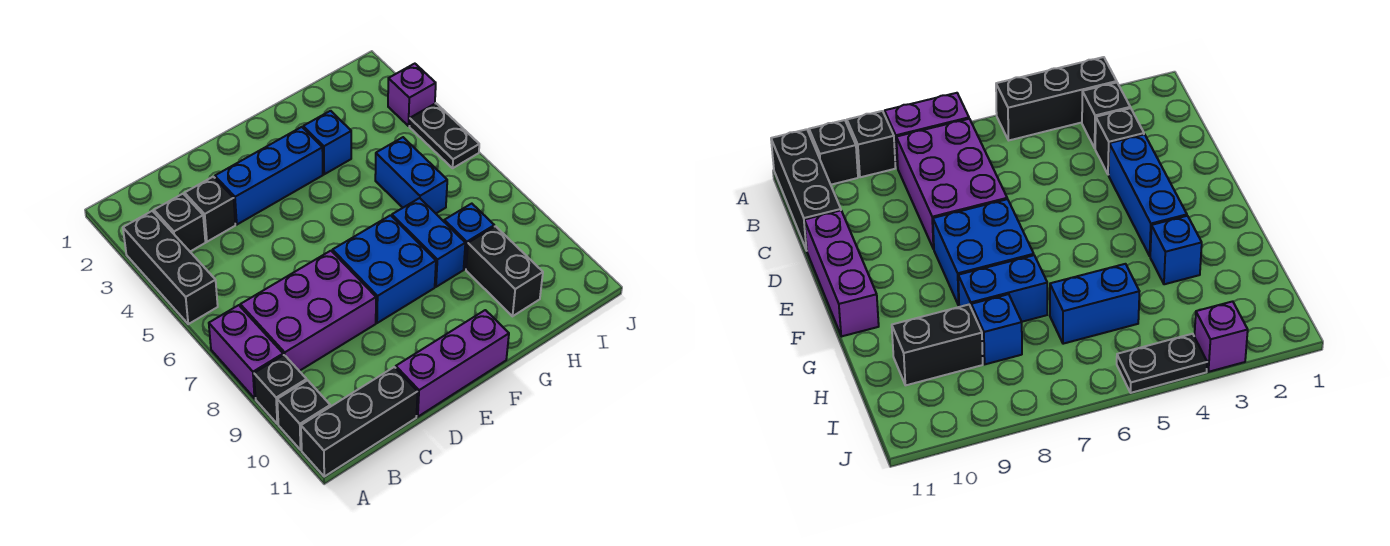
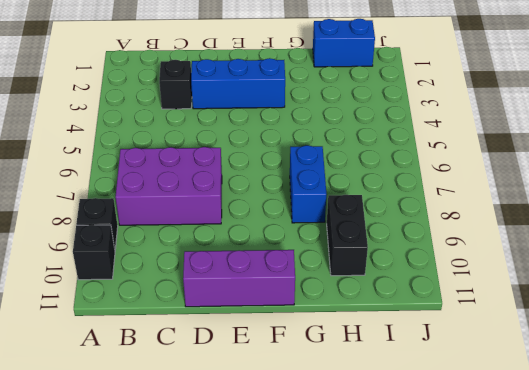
blue 1x2 brick [313,19,375,67] -> blue 1x2 brick turned to [375,137,447,213]
none -> black 1x3 brick [123,211,218,324]
none -> purple 1x2 brick [209,305,283,398]
none -> black 1x3 brick [301,367,418,476]

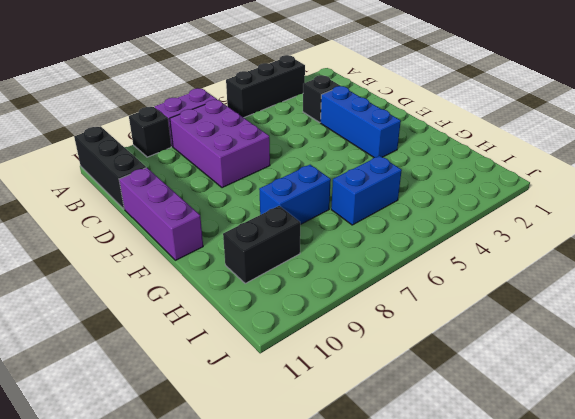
none -> black 1x1 brick [277,380,330,450]
none -> black 1x1 brick [154,194,205,251]
none -> blue 2x2 brick [332,215,436,323]

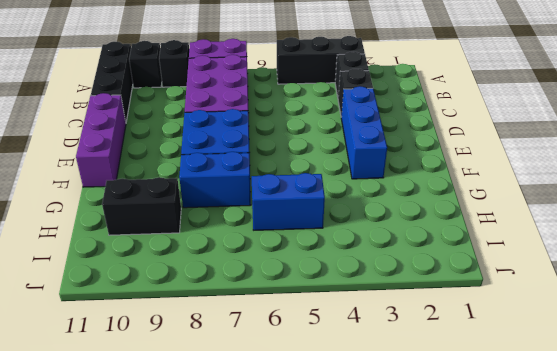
none -> blue 1x1 brick [303,111,351,174]
none -> blue 1x1 brick [444,204,494,269]
none -> purple 1x1 brick [388,64,436,126]

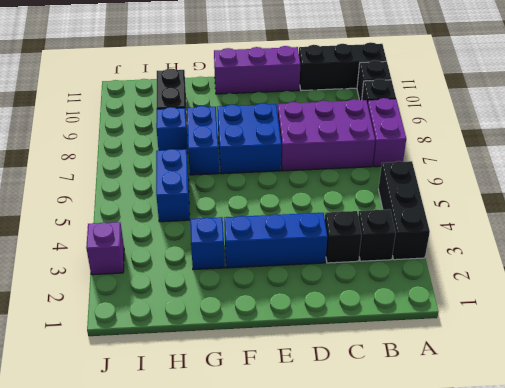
none -> black 1x2 plate [409,103,479,168]

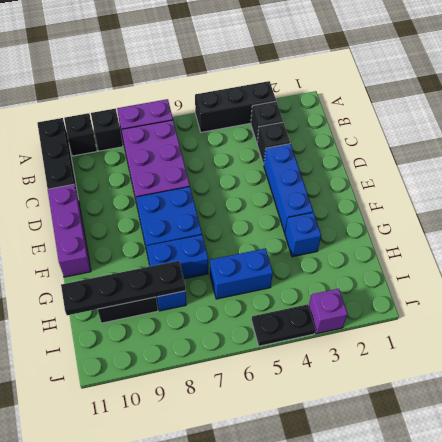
black 1x4 plate [61,261,186,315] -> none

